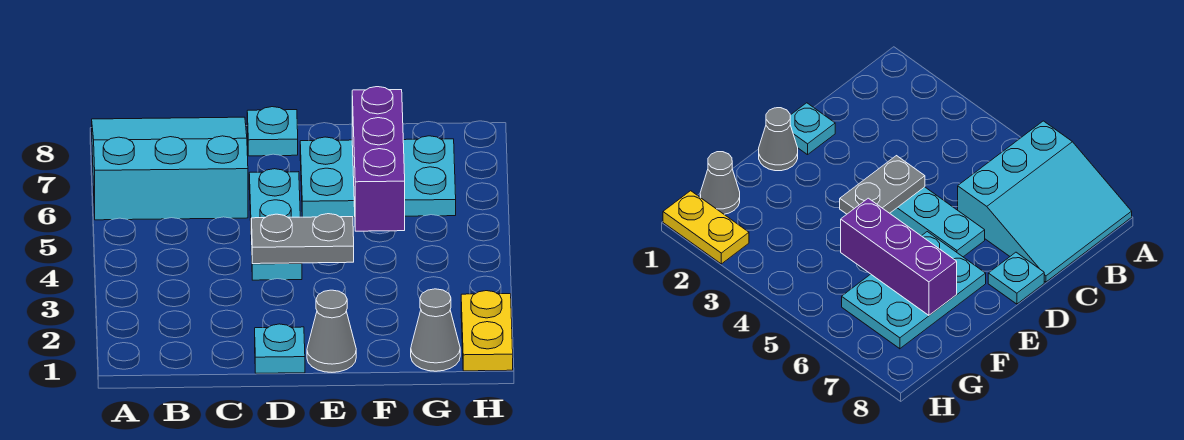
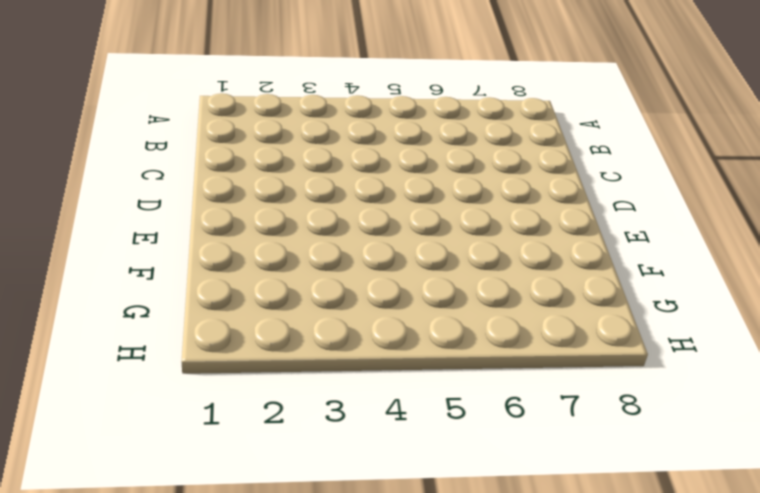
none -> cyan 3x3 slope [92,117,248,220]
none -> cyan 1x1 plate [255,324,305,373]

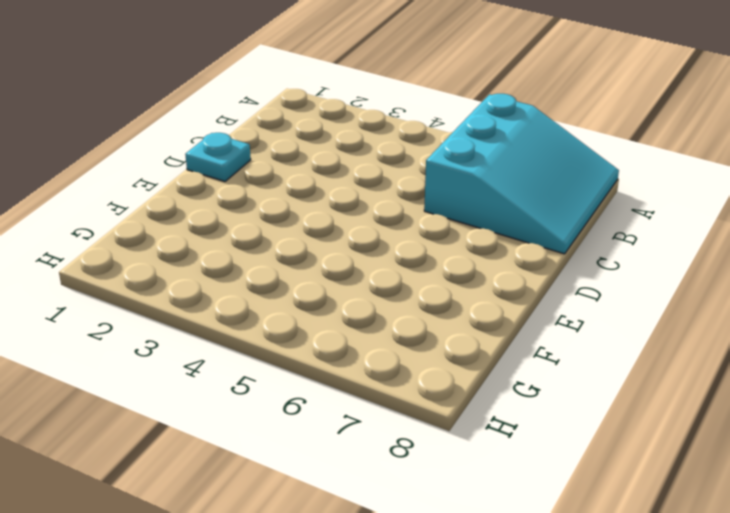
none -> cyan 1x3 plate [249,169,302,280]
none -> cyan 1x1 plate [247,107,298,156]

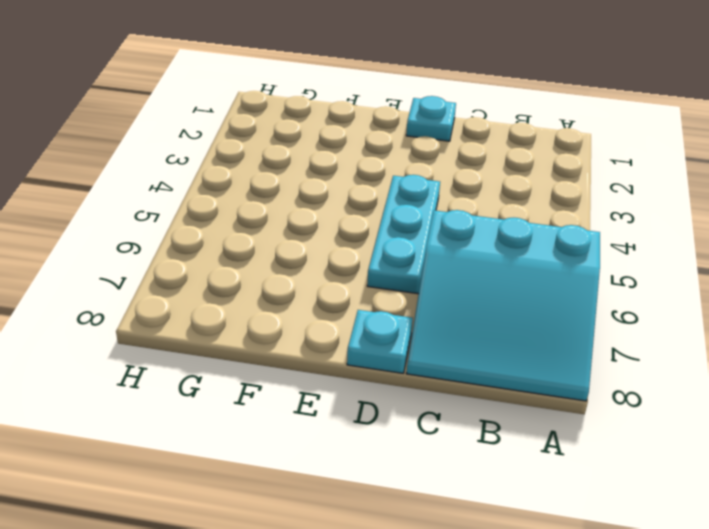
none -> grey 1x1 cone [307,290,356,372]
none -> cyan 2x3 plate [300,136,456,217]

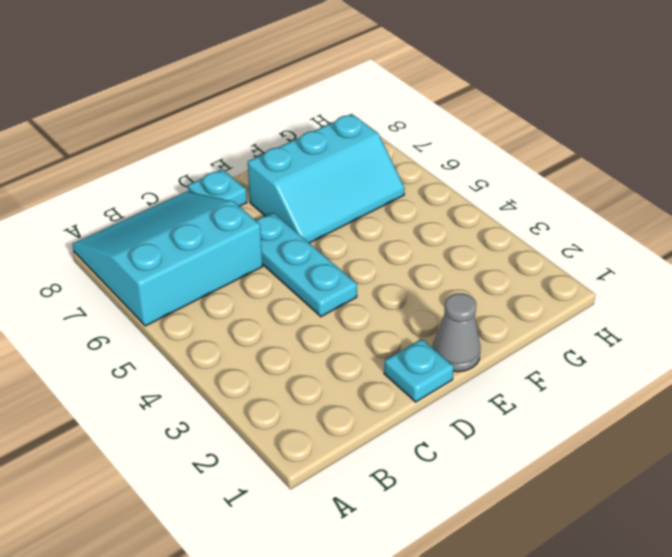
cyan 2x3 slope [248,114,404,243] -> cyan 2x3 plate [300,136,456,217]
none -> grey 1x1 cone [411,289,460,371]
none -> yellow 1x2 plate [461,291,513,371]

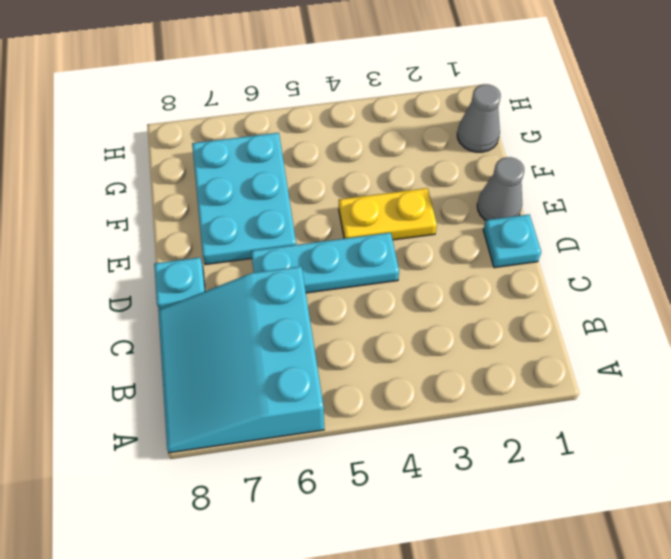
yellow 1x2 plate [339,188,437,240] -> yellow 1x2 plate moved to [461,291,513,371]
none -> grey 1x2 plate [251,214,354,264]
none -> purple 1x3 brick [352,87,405,231]

